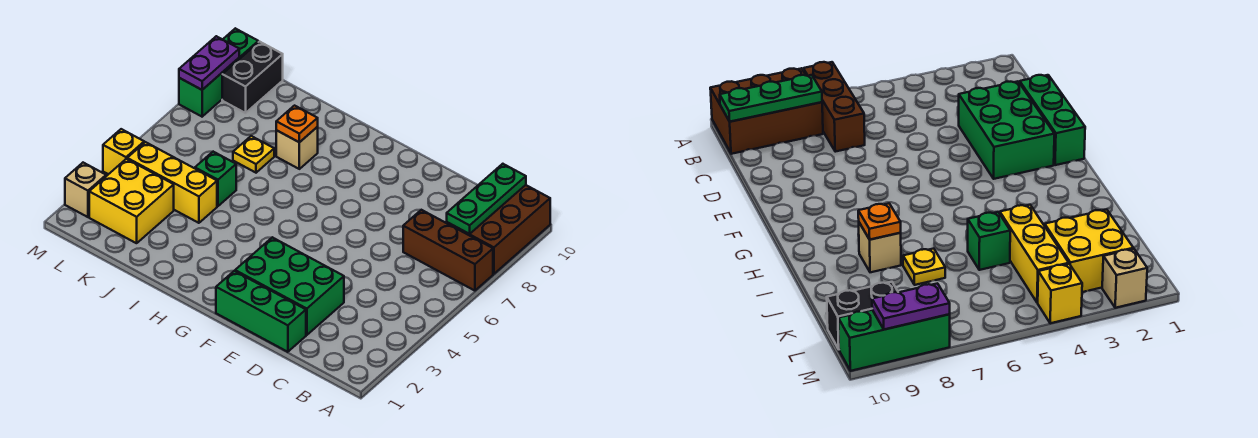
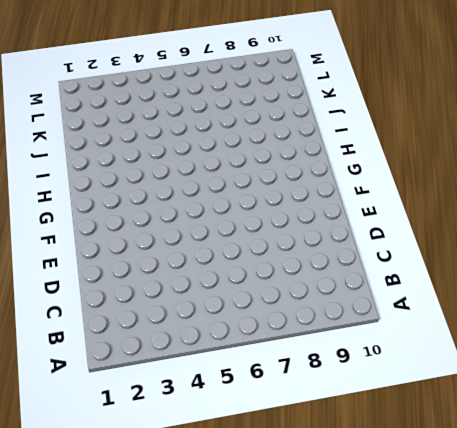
none -> brown 1x3 brick [403,210,493,291]
none -> brown 2x3 brick [447,185,550,274]
none -> green 1x3 brick [216,271,306,352]

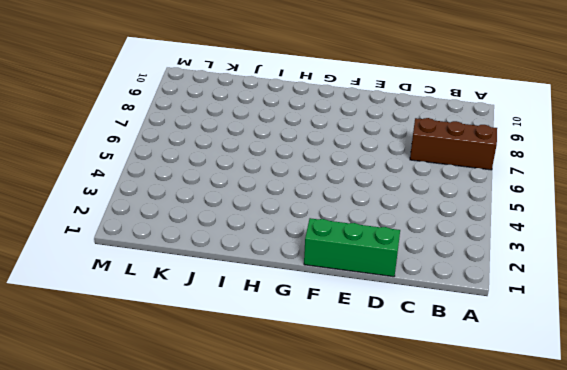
none -> brown 2x3 brick [447,185,550,274]
none -> green 2x3 brick [235,237,344,335]
none -> tan 1x1 brick [276,127,318,169]

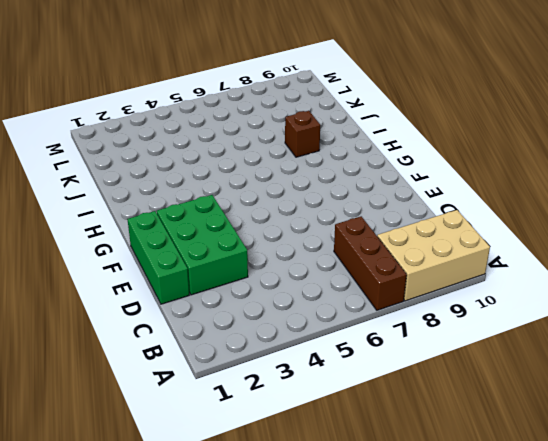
tan 2x3 brick [377,210,490,301] -> brown 2x3 brick [447,185,550,274]
brown 1x1 brick [285,111,320,157] -> tan 1x1 brick [276,127,318,169]
none -> yellow 1x3 brick [127,142,217,223]
none -> green 1x1 brick [195,152,236,206]
none -> yellow 1x1 plate [233,136,274,173]

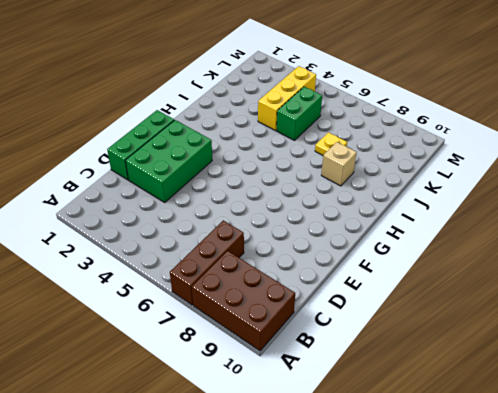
green 1x2 brick [277,87,322,140] -> green 1x1 brick [195,152,236,206]
none -> yellow 2x2 brick [89,159,174,243]
none -> black 1x2 brick [222,42,283,113]
none -> tan 1x1 brick [65,163,106,217]

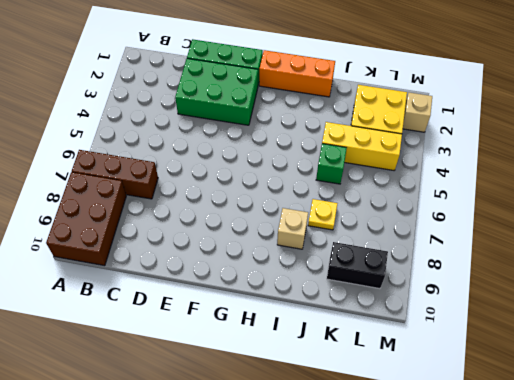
orange 1x3 brick [259,50,335,97] -> none
black 1x2 brick [327,242,388,289] -> black 1x2 brick turned to [222,42,283,113]
none -> yellow 1x1 brick [103,129,144,174]
none -> green 1x3 brick [179,28,258,117]
none -> green 1x3 plate [447,164,526,234]

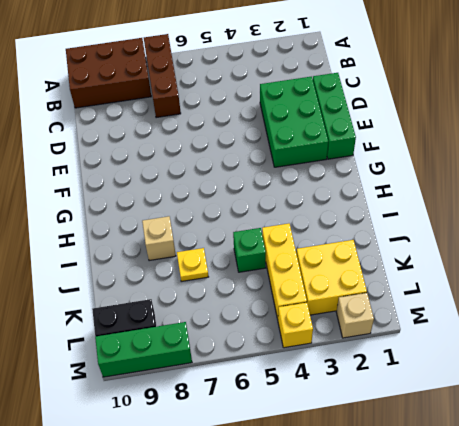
none -> green 1x3 plate [447,164,526,234]
none -> orange 1x1 plate [276,106,318,142]
none -> purple 1x2 plate [179,36,239,90]

